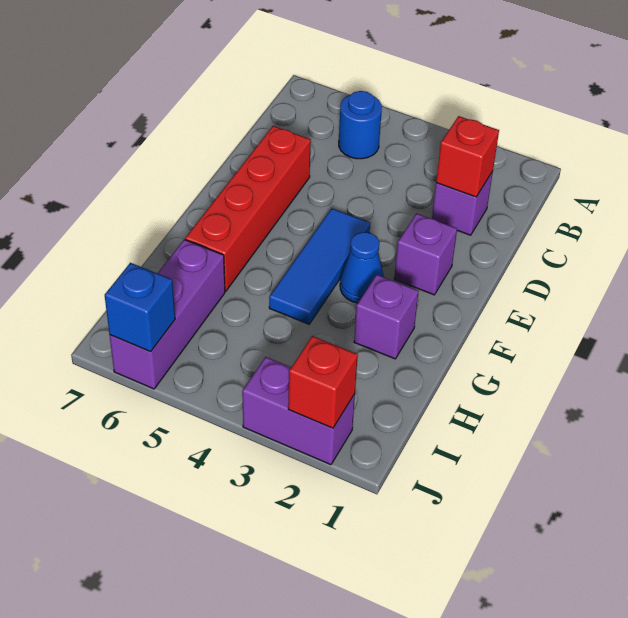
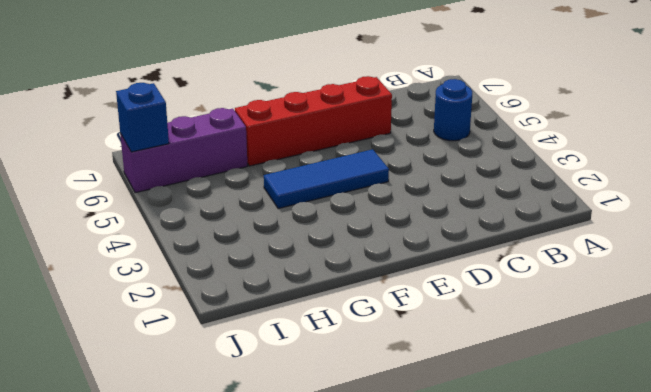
none -> purple 1x1 brick [432,171,493,235]
none -> purple 1x1 brick [394,213,457,295]
none -> blue 1x1 cone [340,232,384,303]

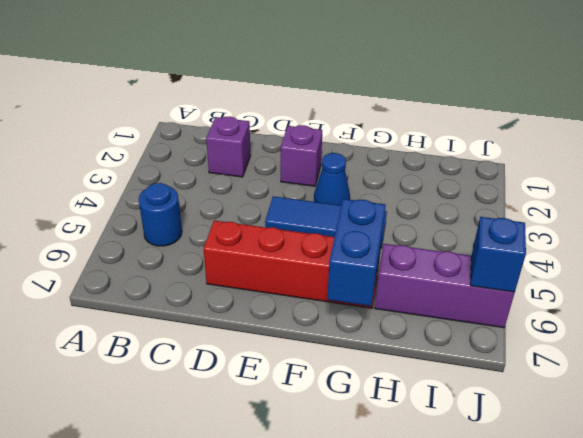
blue 1x2 brick [327,199,386,306] -> none
none -> purple 1x1 brick [354,275,419,359]
none -> purple 1x2 brick [242,357,355,465]
none -> red 1x1 brick [436,116,499,197]

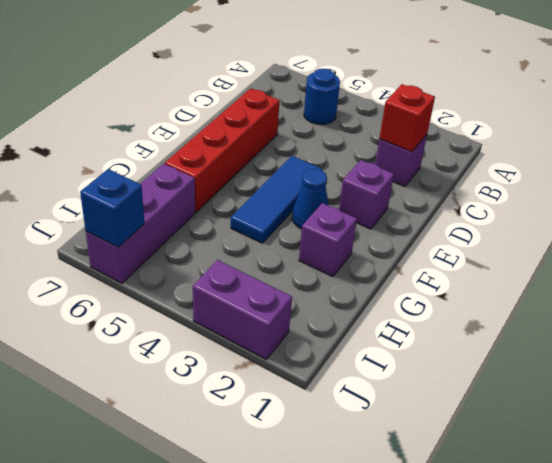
none -> red 1x1 brick [288,336,358,428]

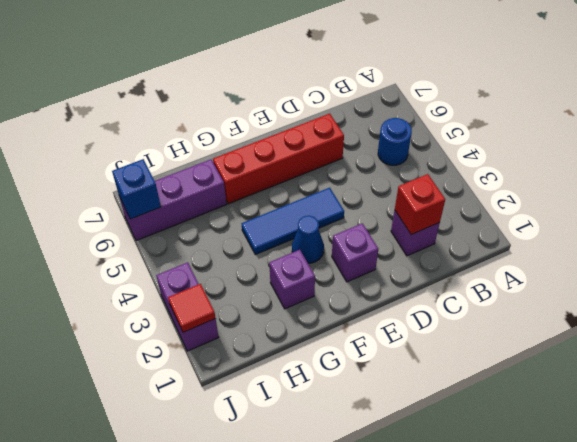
red 1x1 tile [168,284,216,332] -> red 1x1 brick [288,336,358,428]

